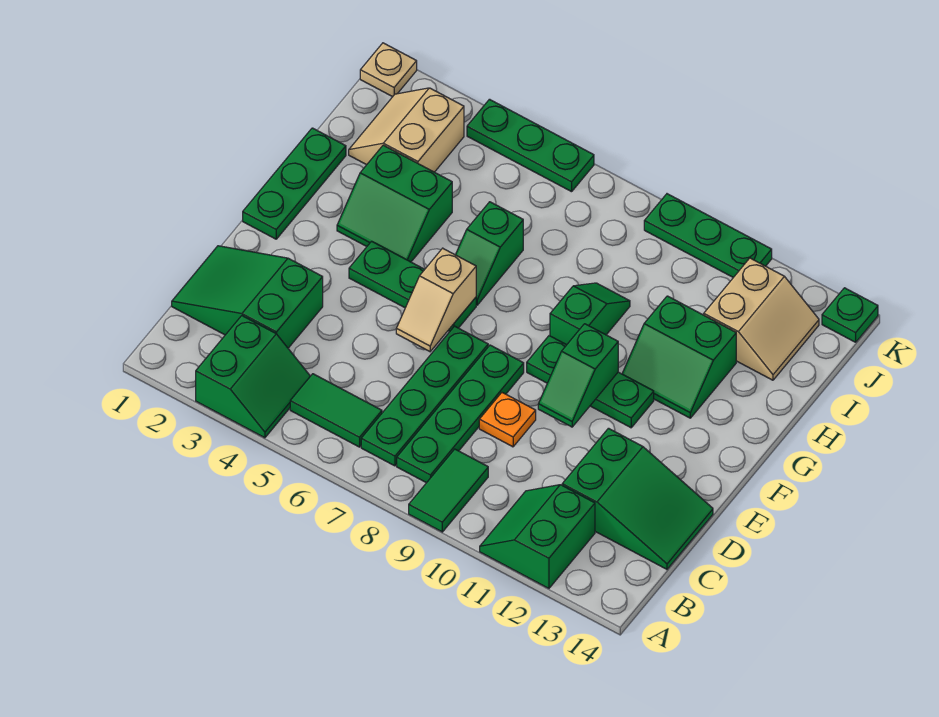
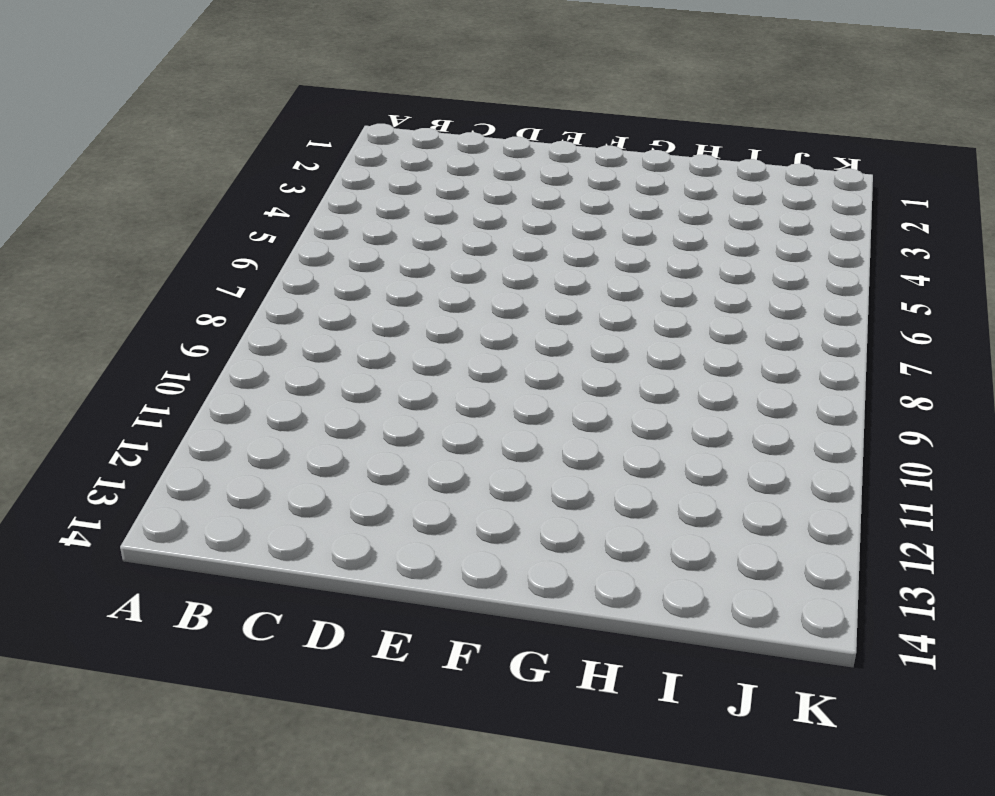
none -> green 2x2 slope [196,316,310,438]
none -> green 1x2 tile [409,449,488,532]
none -> green 2x2 slope [480,485,595,588]

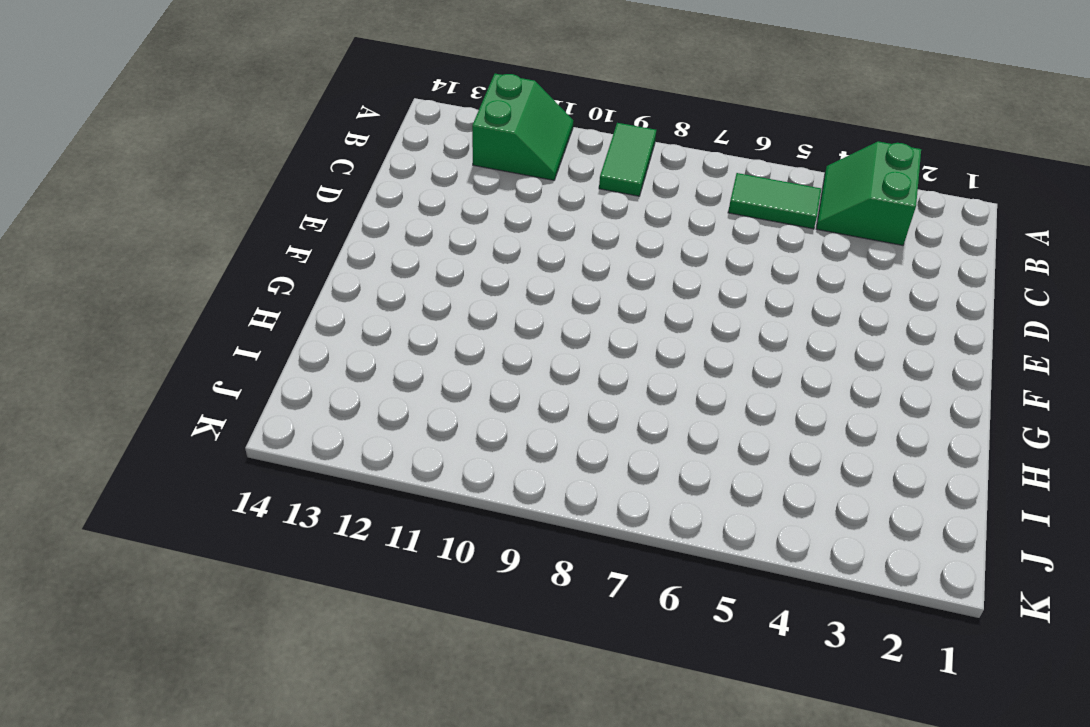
none -> green 1x4 plate [361,326,488,466]
none -> green 1x4 plate [397,345,524,483]
none -> green 2x3 slope [172,246,323,348]

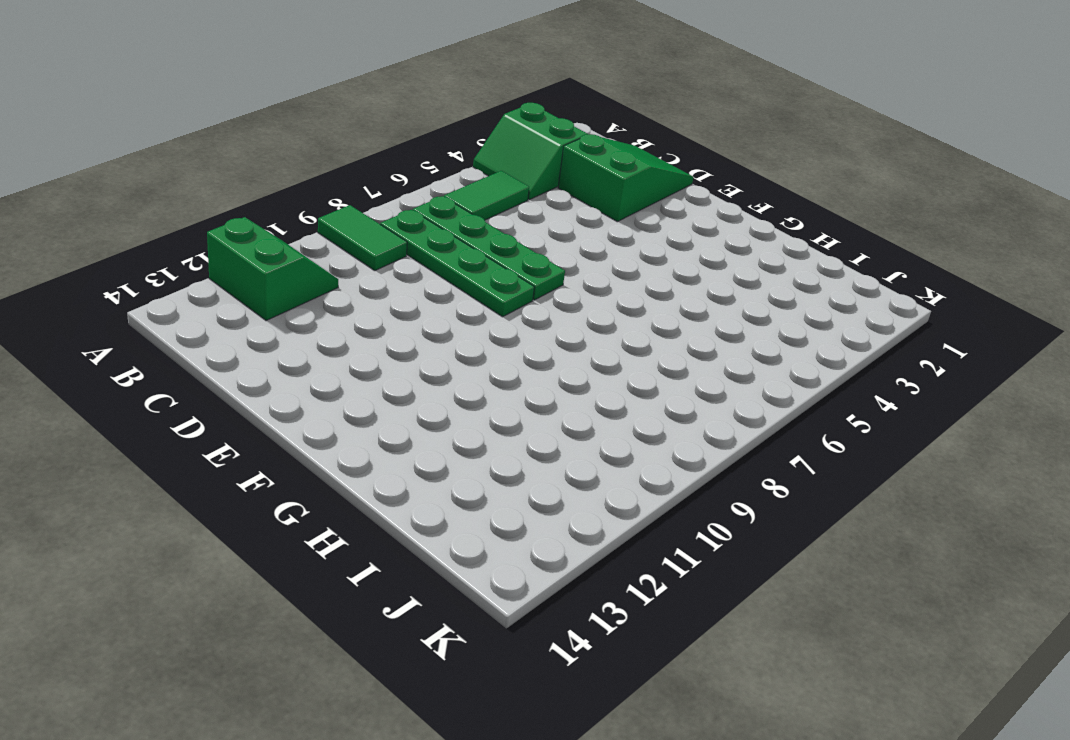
none -> green 2x3 slope [562,428,713,569]
none -> orange 1x1 plate [479,393,536,447]
none -> green 1x3 plate [243,128,346,239]

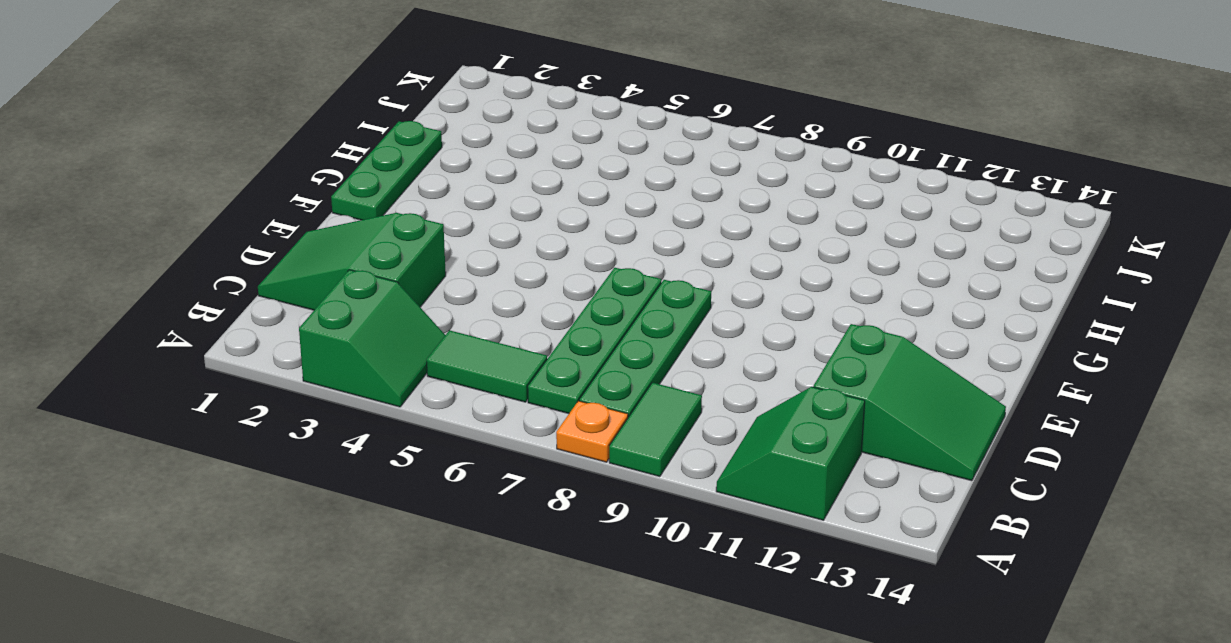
orange 1x1 plate [556,401,628,462] -> orange 1x1 plate moved to [479,393,536,447]
none -> green 1x3 plate [349,241,476,331]
none -> green 1x3 plate [527,336,654,428]
none -> green 2x2 slope [337,145,452,262]

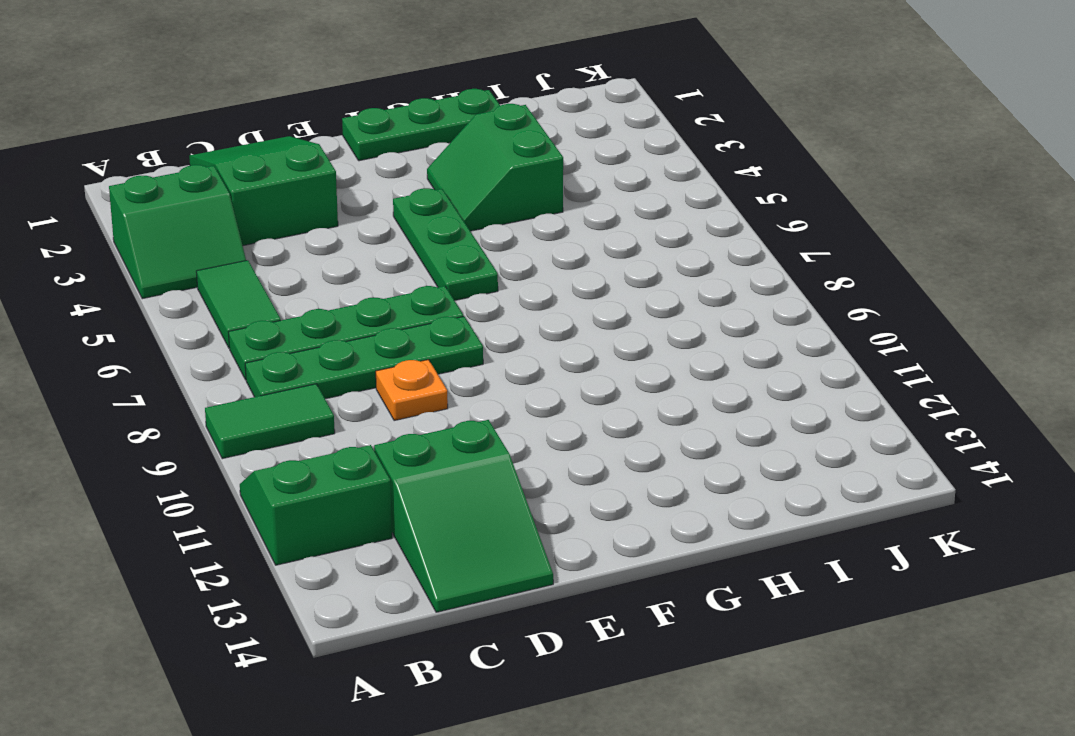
none -> green 1x3 plate [527,336,654,428]
none -> green 1x2 slope [456,202,523,305]
none -> green 1x2 slope [550,283,630,345]

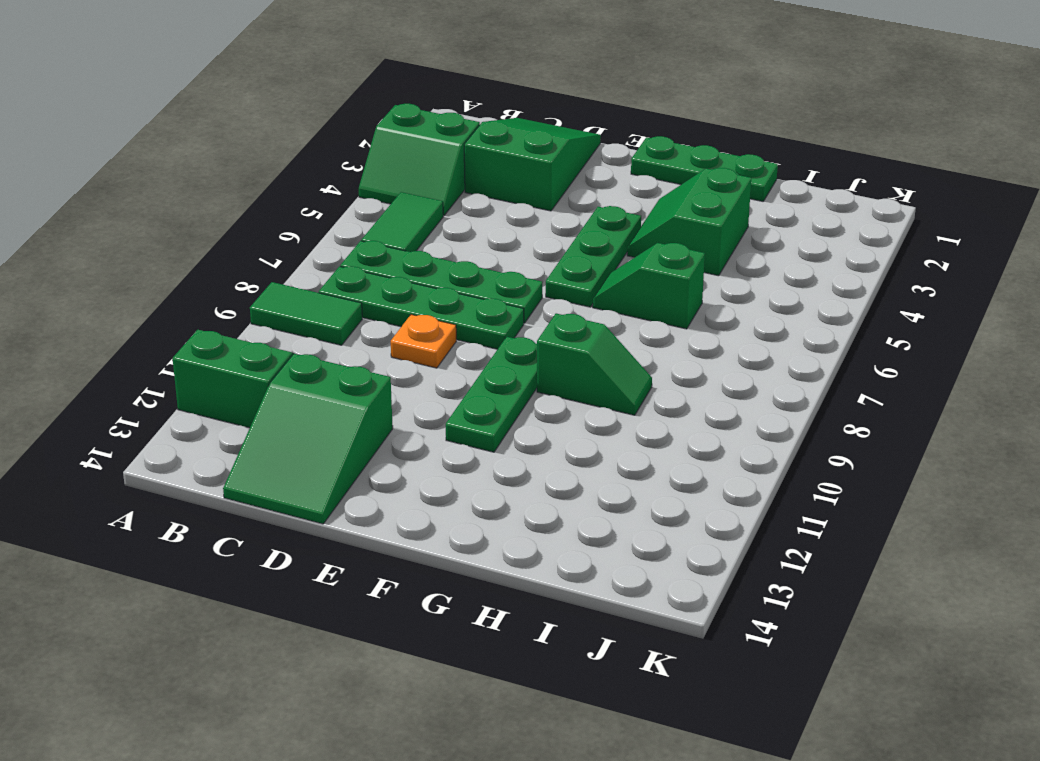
none -> green 2x2 slope [622,296,736,418]
none -> tan 2x2 slope [349,88,464,172]
none -> tan 2x2 slope [704,258,819,380]

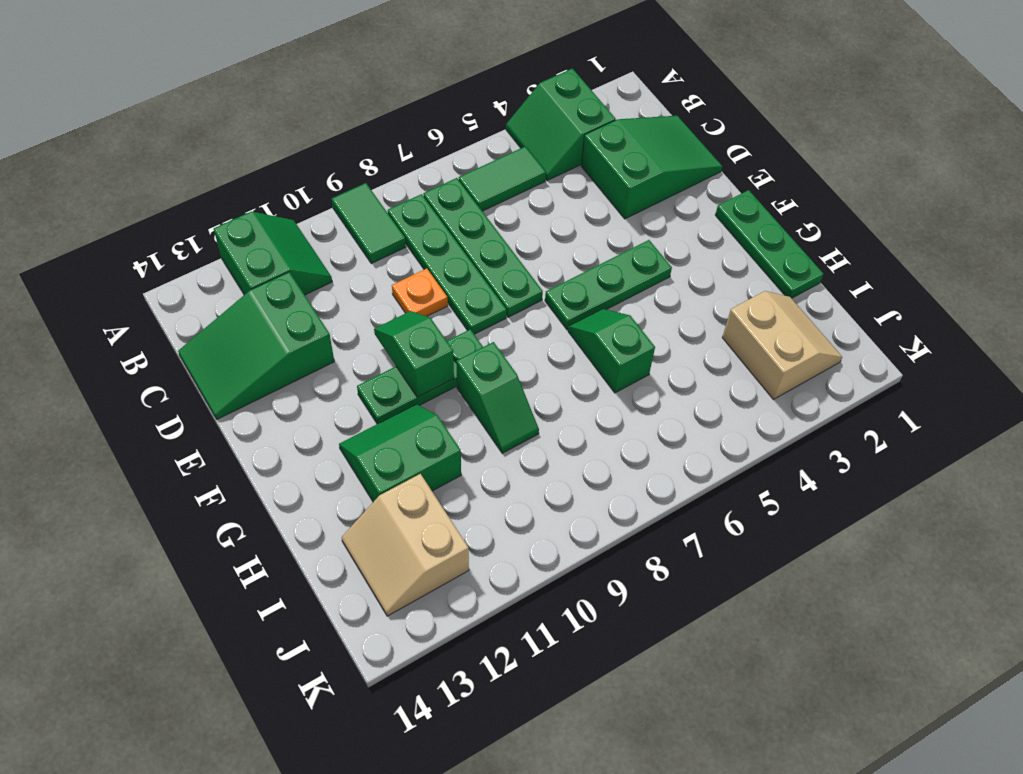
none -> green 2x2 slope [337,145,452,262]
none -> tan 1x1 plate [360,43,417,97]
none -> green 1x3 plate [467,99,594,192]

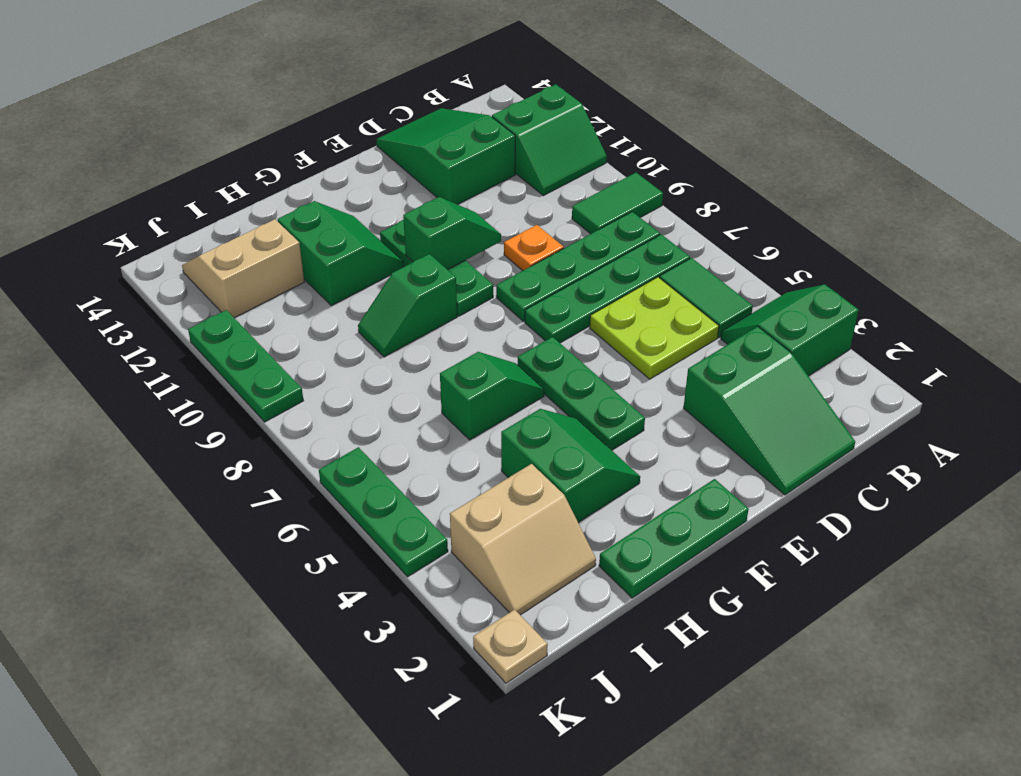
lime 2x2 plate [590,277,719,379] -> none
none -> green 1x1 plate [822,288,878,342]
none -> tan 1x2 slope [396,248,476,352]

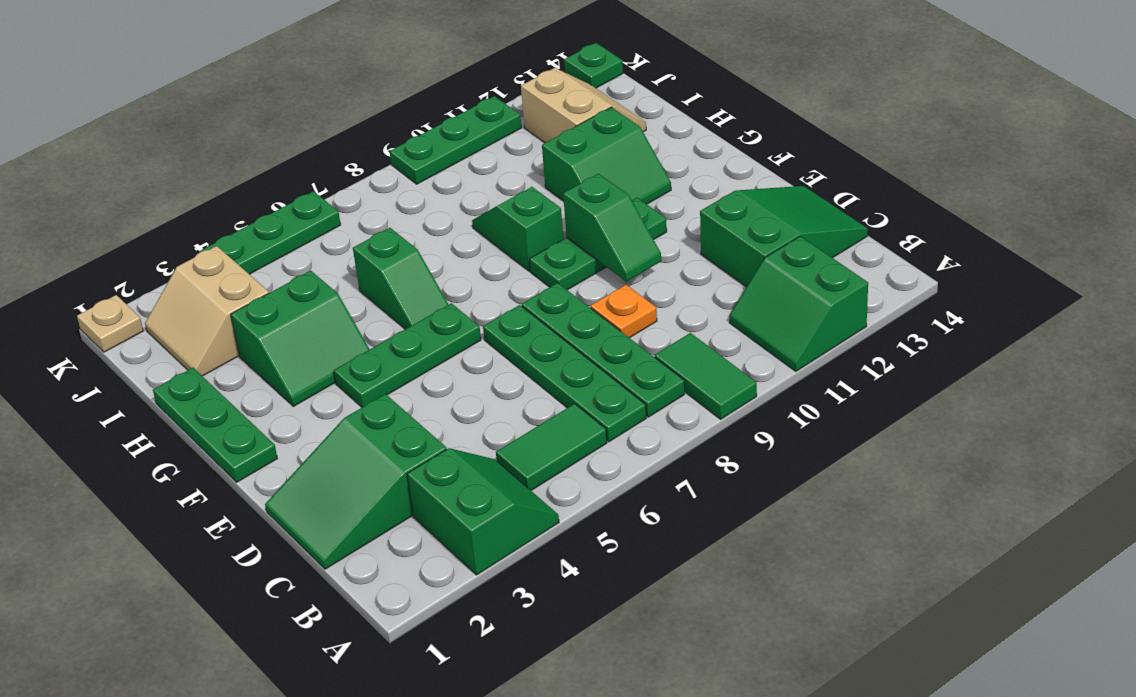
none -> tan 1x2 slope [396,248,476,352]

